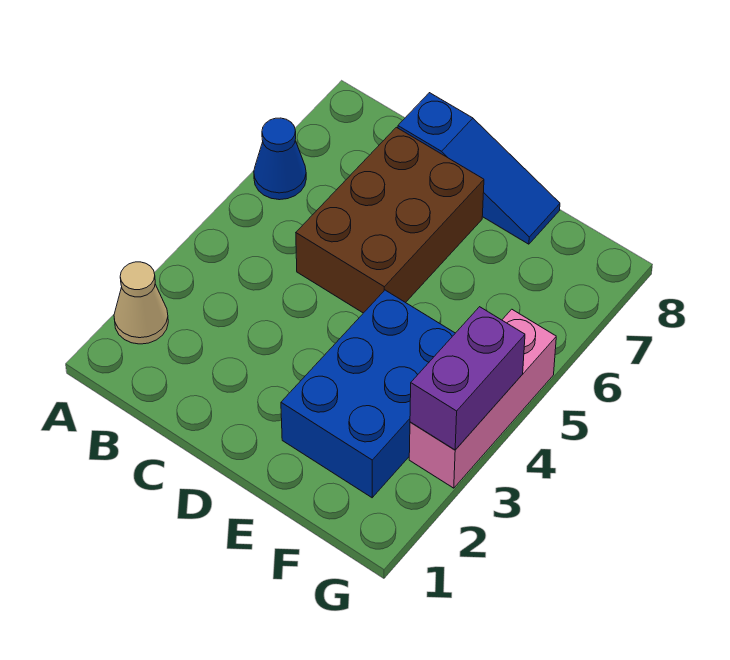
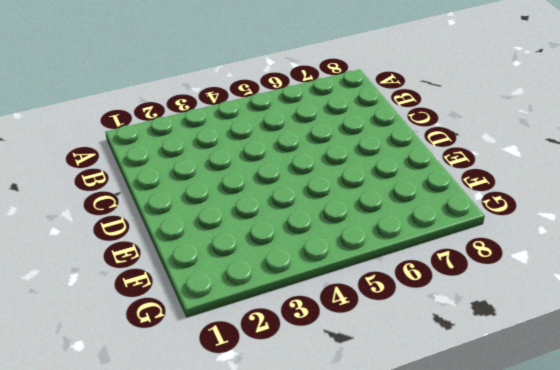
none -> tan 1x1 cone [114,262,168,344]
none -> blue 1x1 cone [254,118,306,200]

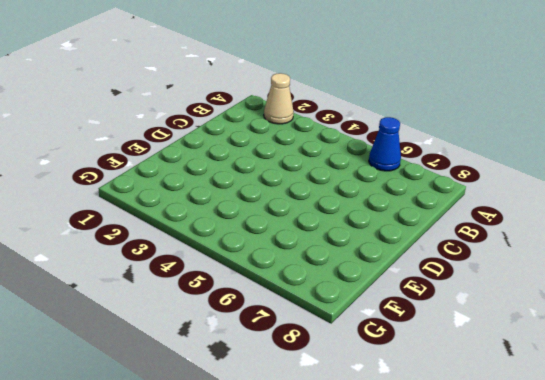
none -> brown 2x3 brick [296,127,484,313]
none -> blue 1x3 slope [398,93,560,244]

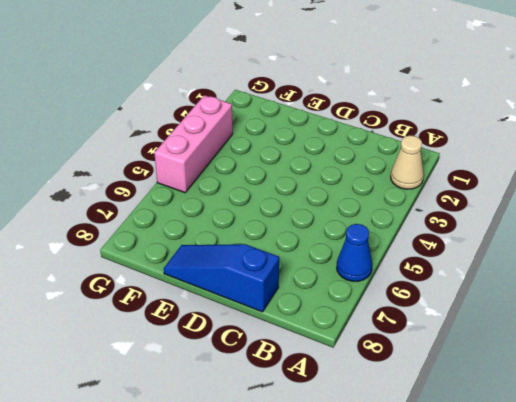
none -> brown 2x3 brick [296,127,484,313]
none -> blue 2x3 brick [281,290,455,498]

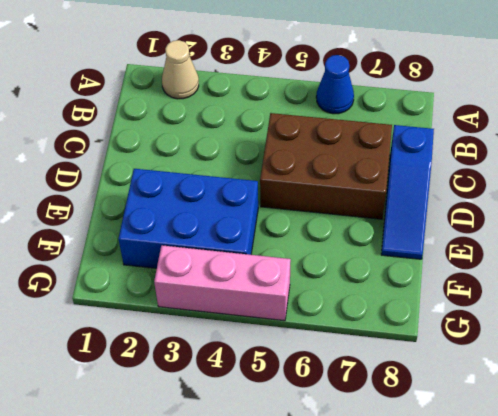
none -> purple 1x2 brick [410,307,525,450]

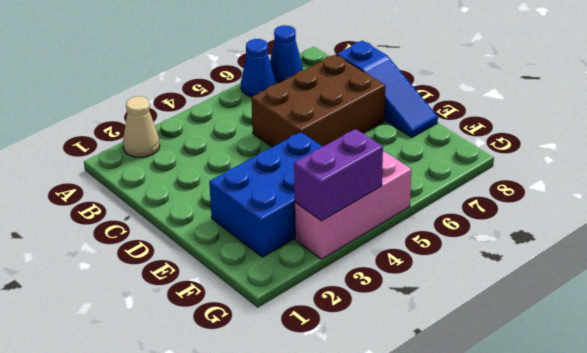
blue 1x1 cone [270,25,303,83] -> none

